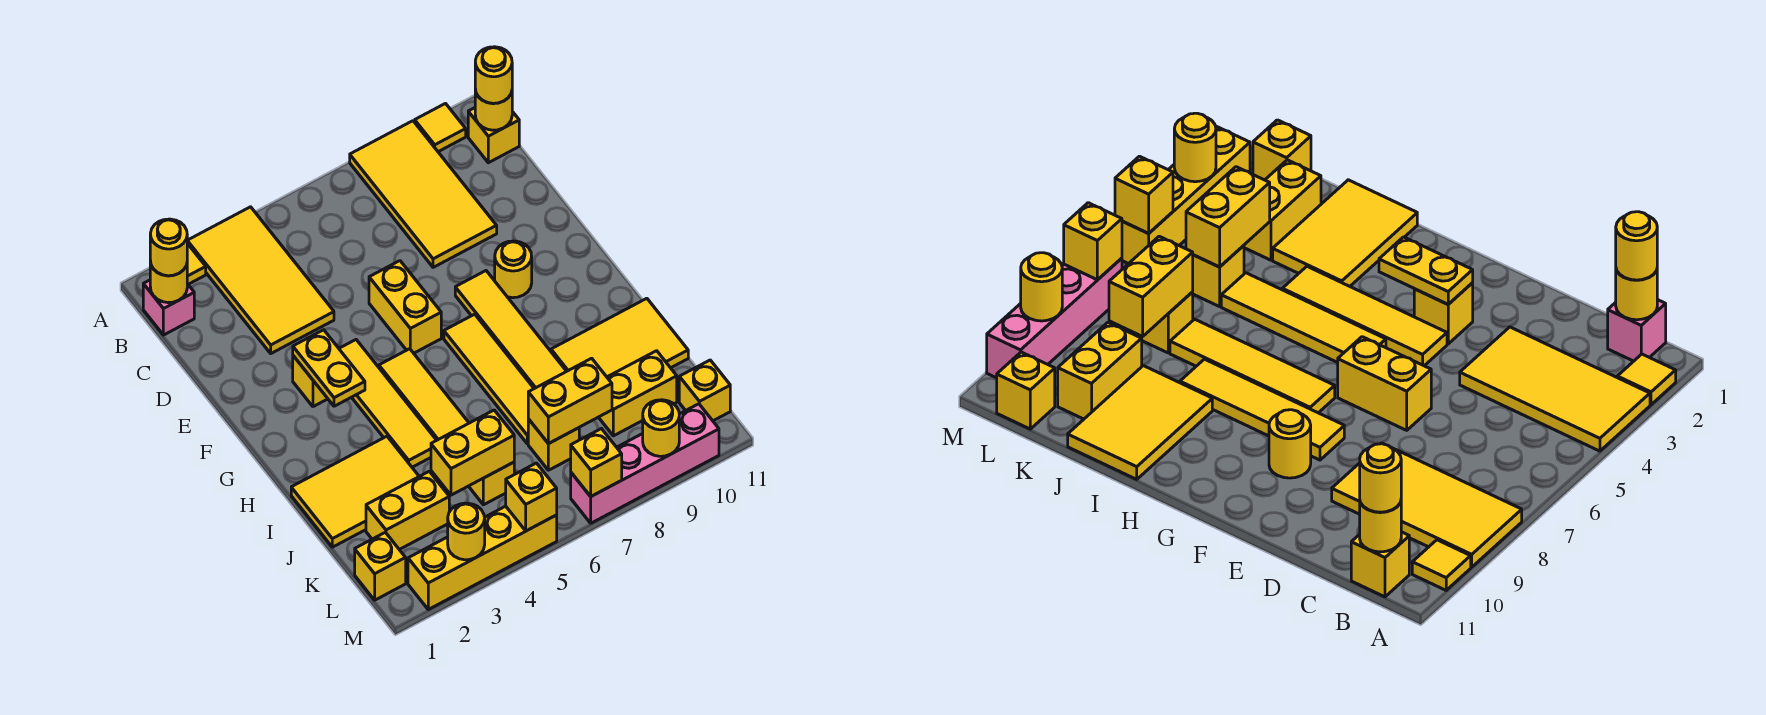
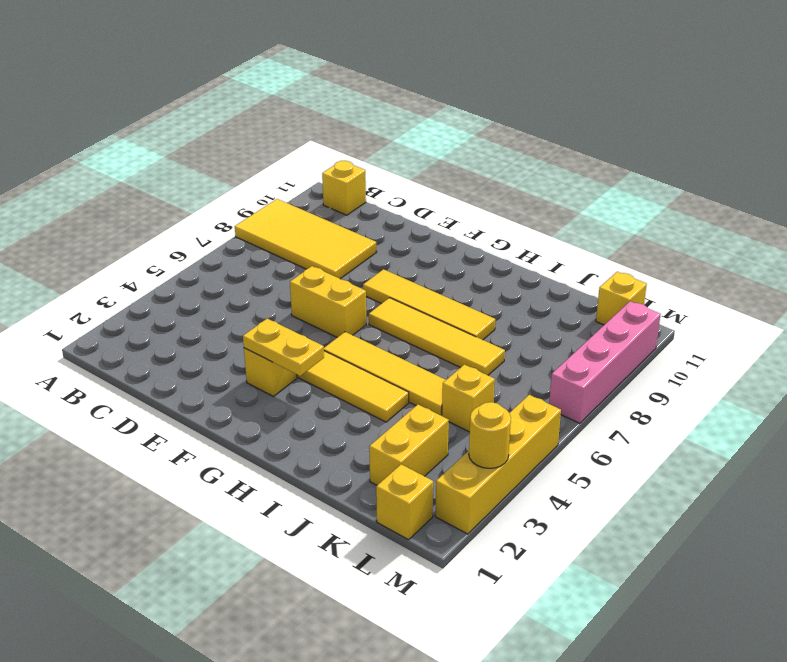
none -> yellow 1x1 tile [187,244,206,284]
none -> yellow 2x4 tile [187,207,334,353]
none -> yellow 1x1 tile [415,104,466,152]
none -> pink 1x1 brick [143,280,194,335]

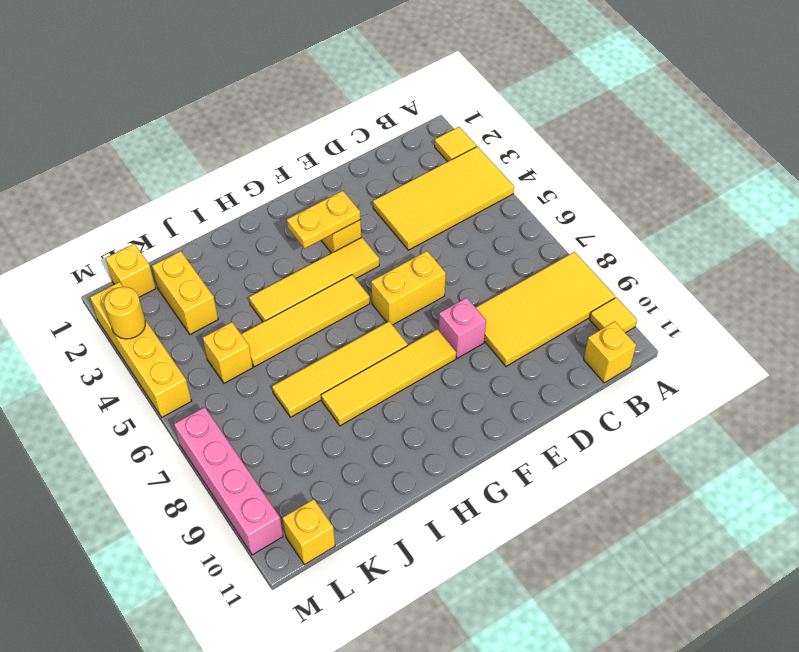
pink 1x1 brick [439,298,486,358] -> pink 1x1 brick moved to [143,280,194,335]
none -> yellow 1x1 round brick [495,241,532,298]
none -> yellow 2x3 tile [291,436,419,547]
none -> yellow 2x3 tile [551,298,688,377]
none -> yellow 1x1 brick [528,419,579,470]

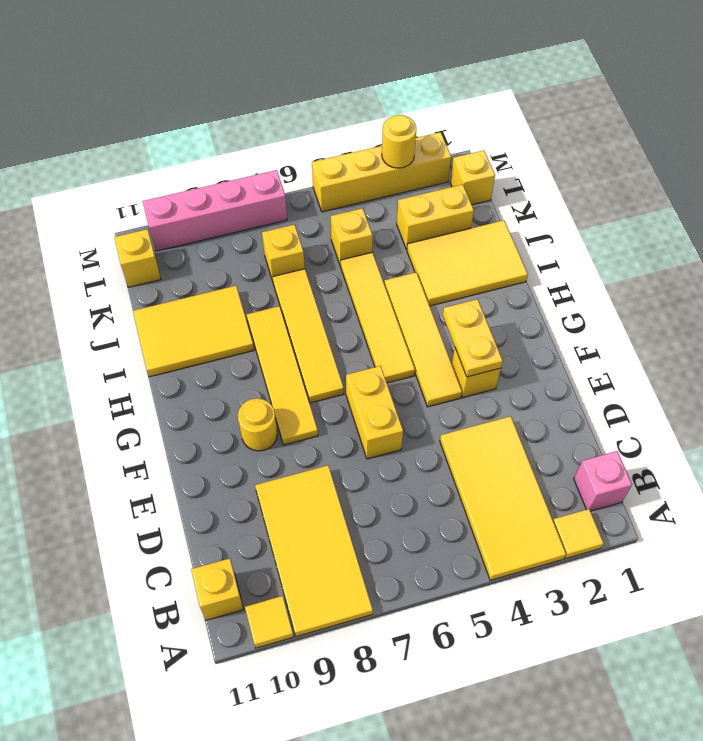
none -> yellow 1x2 brick [599,351,677,436]
none -> yellow 1x1 round brick [150,261,187,303]
none -> yellow 1x1 round brick [475,89,512,130]
none -> yellow 1x2 brick [431,410,514,495]

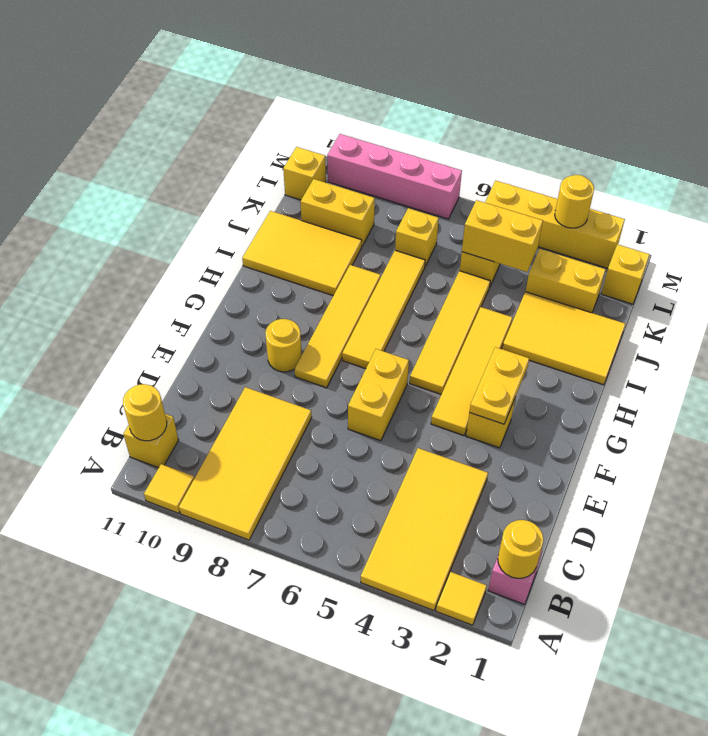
none -> yellow 1x2 brick [528,358,612,444]
none -> yellow 1x1 brick [506,463,557,531]
none -> yellow 1x1 brick [571,429,622,496]
none -> yellow 1x1 round brick [643,400,679,456]

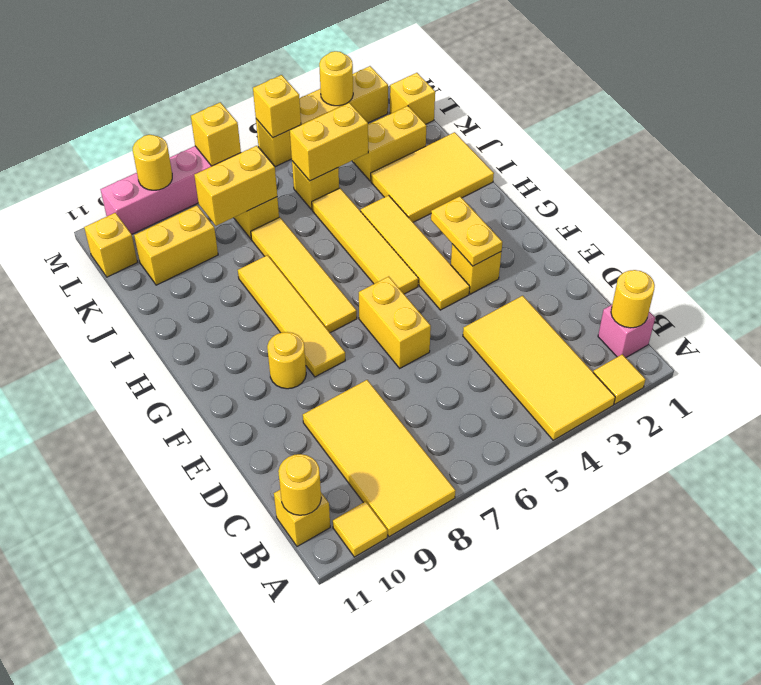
none -> yellow 2x3 tile [551,298,688,377]
none -> yellow 1x1 round brick [150,219,187,276]
none -> yellow 1x1 round brick [475,47,512,103]

